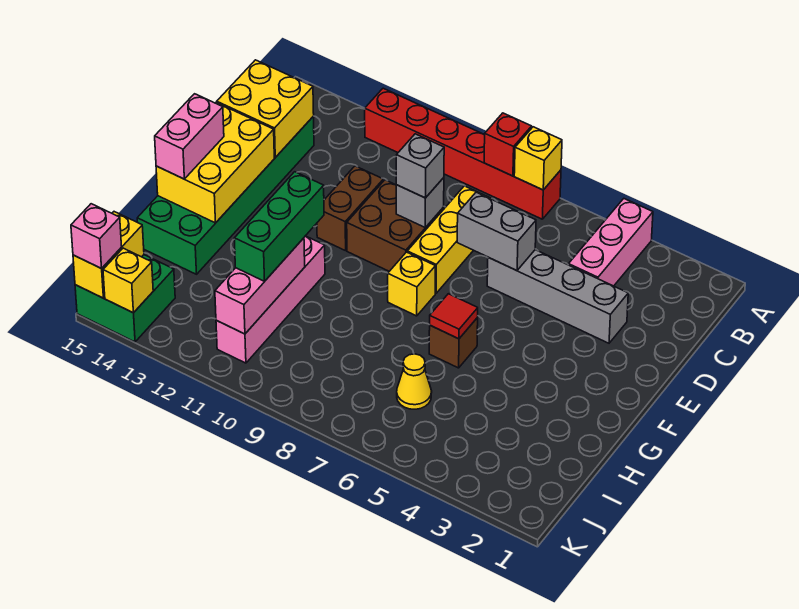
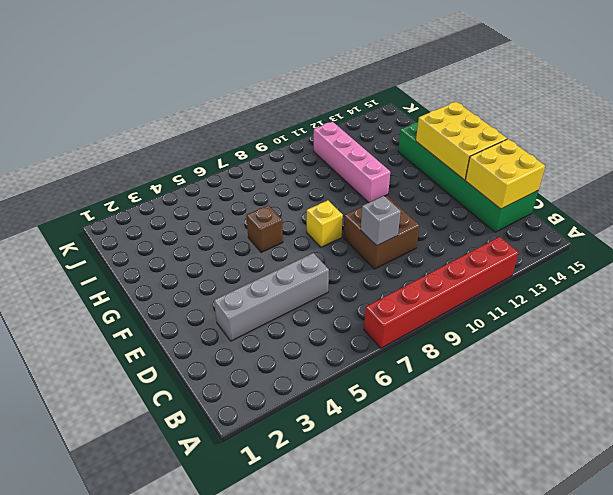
none -> pink 1x3 brick [569,199,653,286]
none -> yellow 1x3 brick [407,186,493,293]
none -> brown 1x2 brick [317,166,383,251]

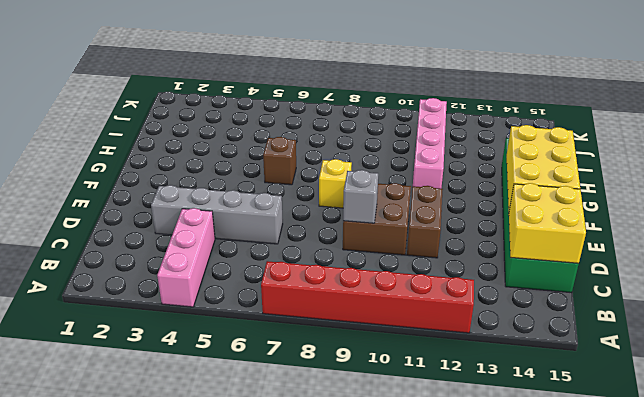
none -> yellow 1x3 brick [407,186,493,293]
none -> yellow 1x1 cone [397,354,432,409]
none -> green 2x2 brick [75,255,175,342]

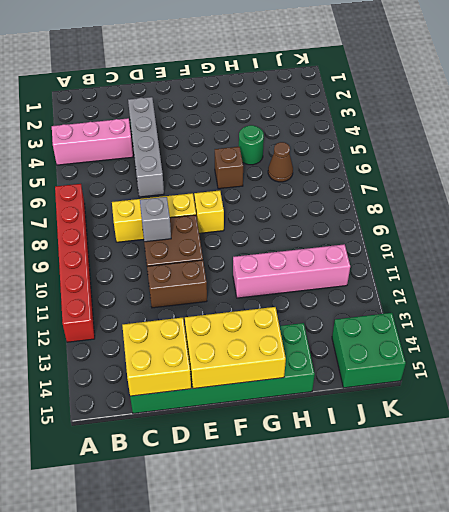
green 1x1 round brick [239,125,264,165] -> none
brown 1x1 cone [268,142,293,182] -> yellow 1x1 cone [397,354,432,409]
none -> yellow 1x1 brick [514,127,562,190]
none -> red 1x1 brick [484,113,532,176]
none -> grey 1x2 brick [457,192,536,271]

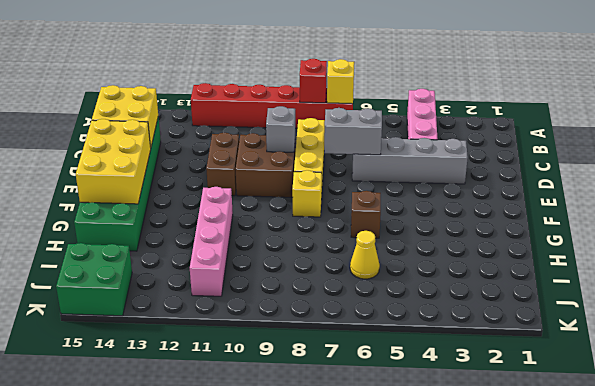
none -> red 1x1 tile [430,294,478,339]
none -> pink 1x3 brick [215,238,305,334]
none -> yellow 1x2 brick [73,212,144,298]

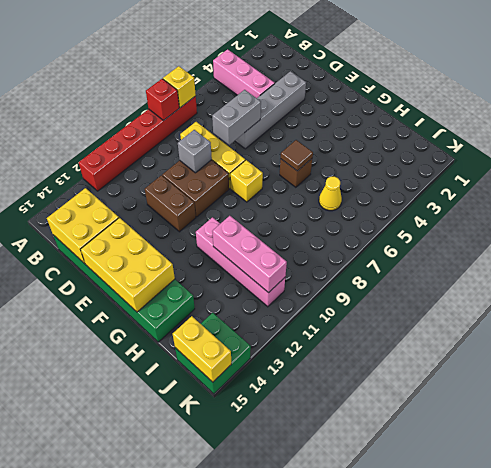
brown 1x1 tile [281,140,313,171] -> red 1x1 tile [430,294,478,339]
none -> yellow 1x1 brick [103,248,153,313]
none -> grey 1x1 brick [396,134,444,198]
none -> pink 1x2 brick [155,94,224,179]

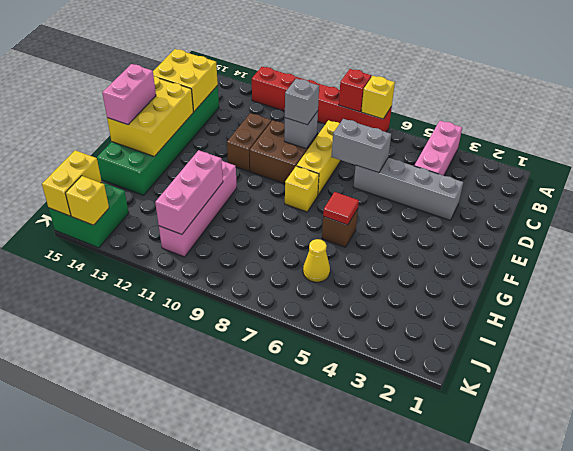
none -> green 1x3 brick [234,172,324,282]
none -> pink 1x1 brick [71,204,122,269]

